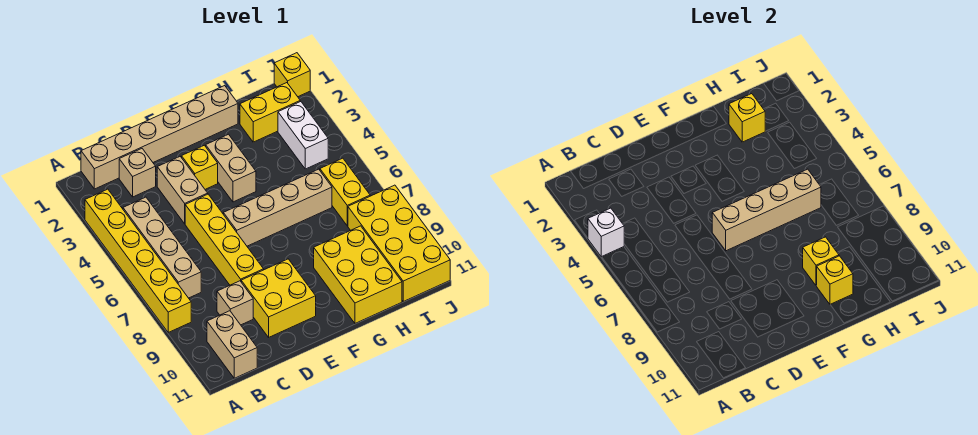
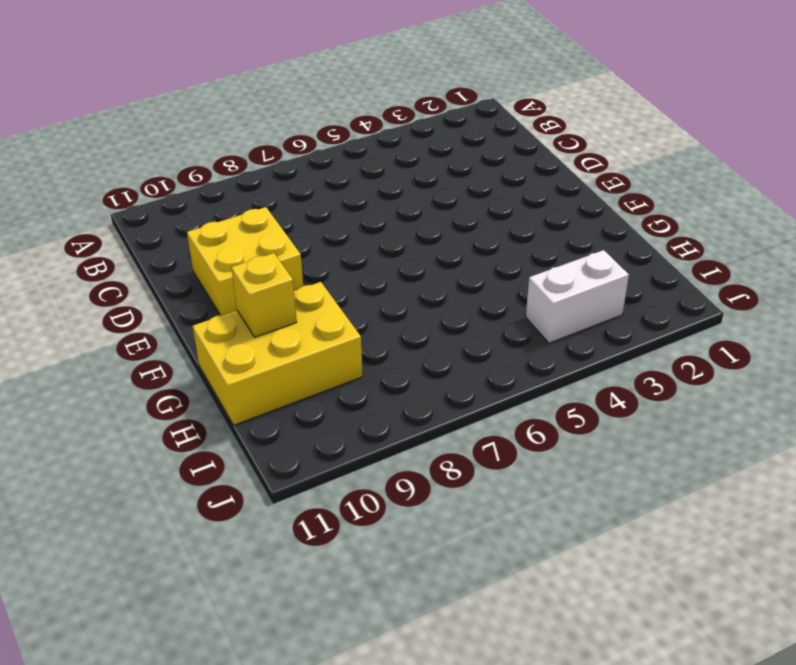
none -> yellow 1x6 brick [85,189,191,332]
none -> tan 1x6 brick [81,86,238,189]
none -> tan 1x4 brick [123,197,201,298]

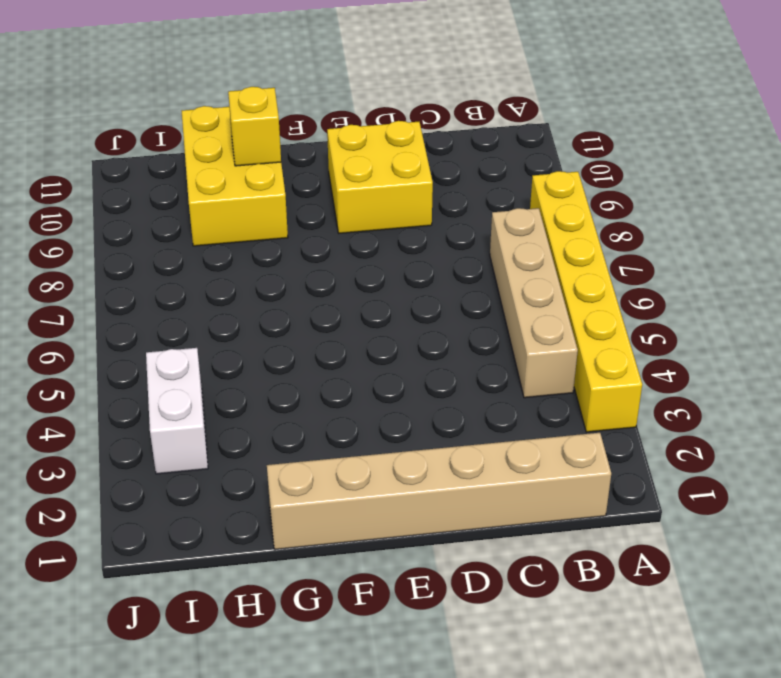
none -> tan 1x2 brick [207,311,257,378]
none -> tan 1x1 brick [119,149,156,197]
none -> tan 1x1 brick [217,281,253,325]

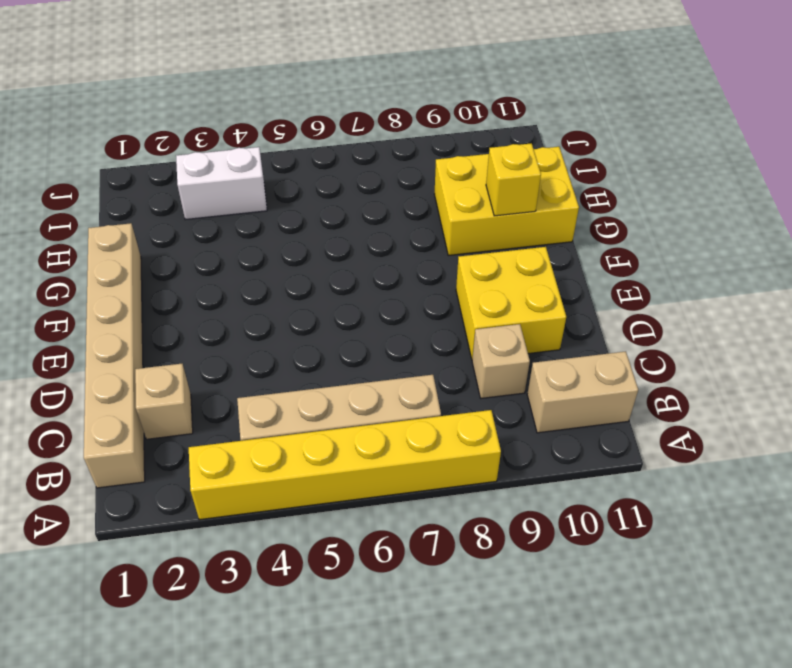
none -> tan 1x2 brick [157,157,208,224]
none -> yellow 1x4 brick [185,194,264,285]
none -> yellow 1x1 brick [182,145,218,189]

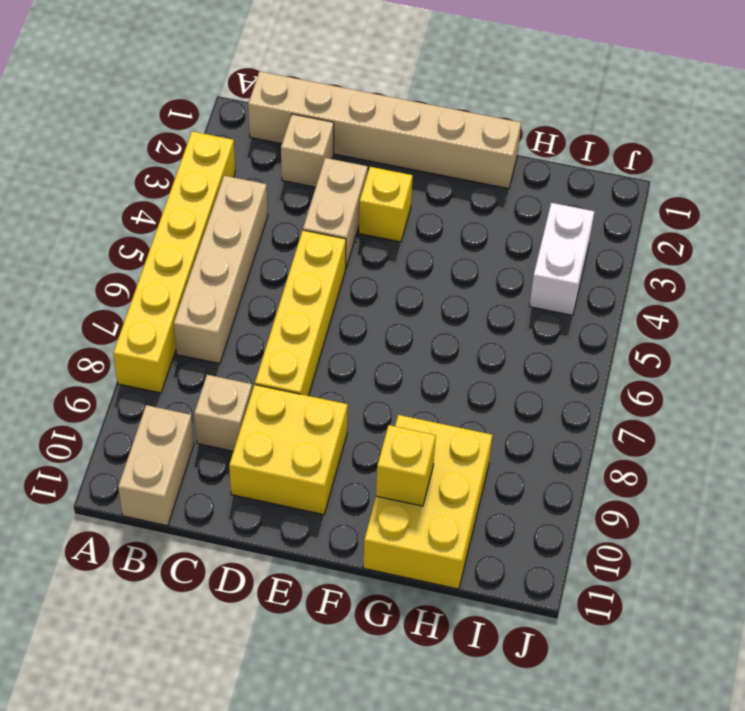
none -> tan 1x4 brick [223,169,332,246]
none -> tan 1x2 brick [206,134,256,202]
none -> yellow 1x2 brick [240,83,300,142]

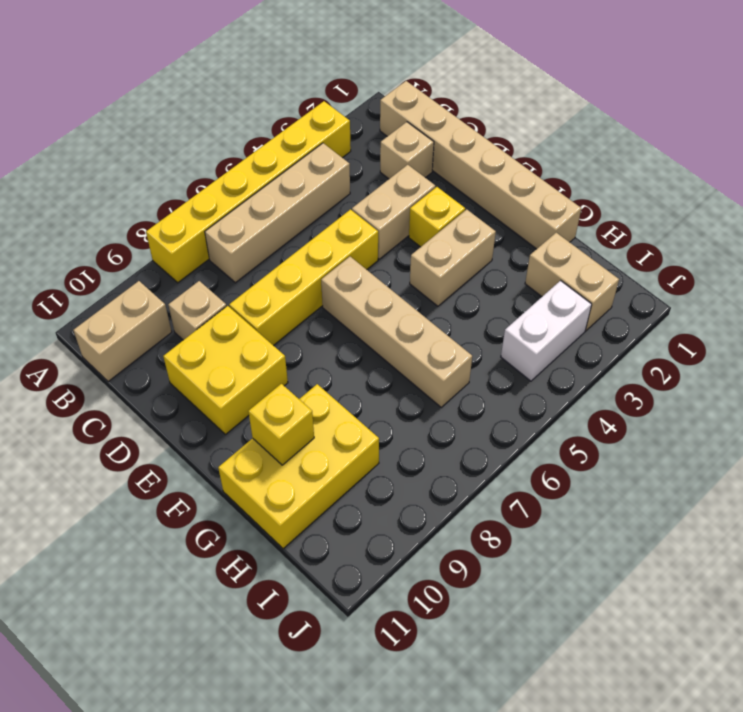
tan 1x2 brick [525,233,619,331] -> yellow 1x2 brick [240,83,300,142]
none -> yellow 1x2 brick [320,158,370,226]
none -> yellow 2x4 brick [348,185,450,301]
none -> yellow 1x1 brick [274,53,310,97]

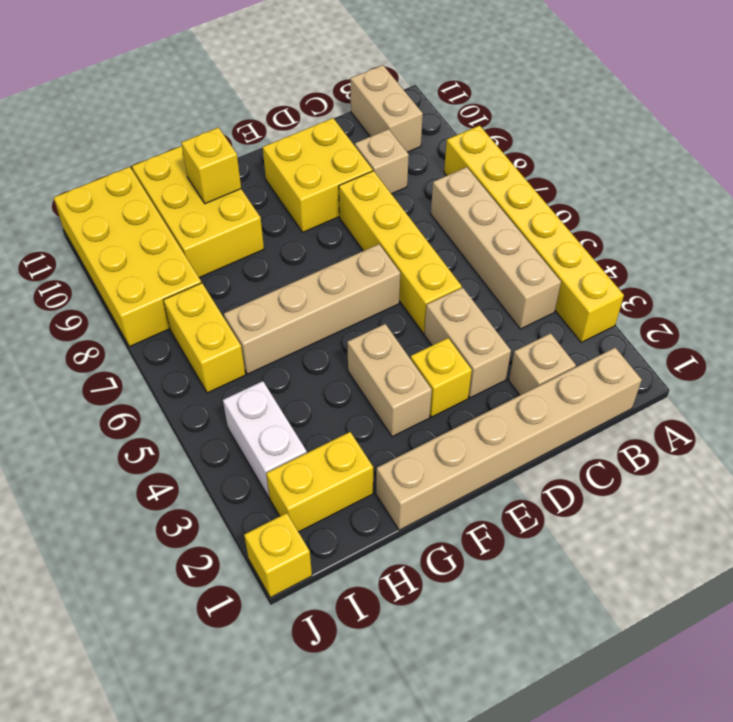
none -> white 1x1 brick [588,208,624,257]
none -> tan 1x4 brick [712,169,821,251]
none -> yellow 1x1 brick [803,237,839,285]

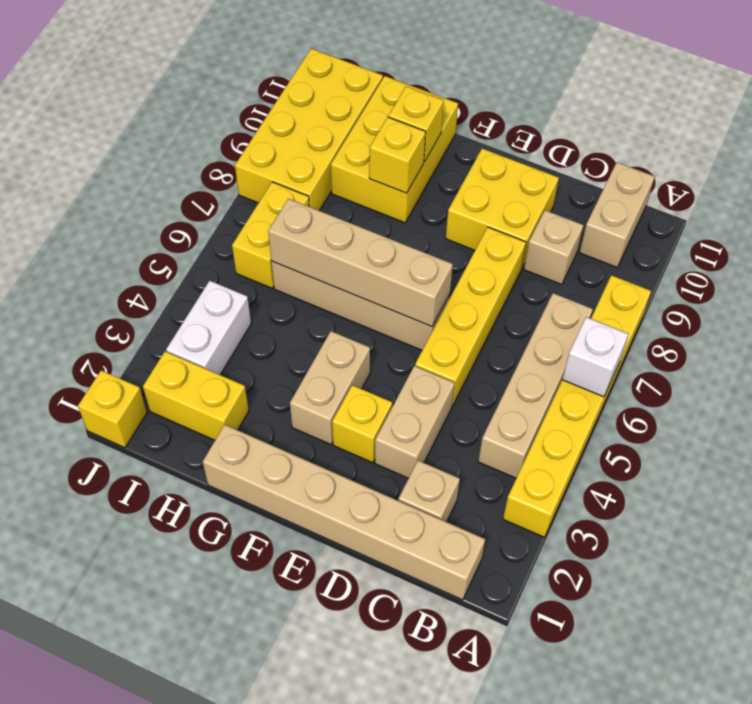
white 1x1 brick [562,317,628,397] -> white 1x1 brick moved to [588,208,624,257]
none -> yellow 1x1 brick [729,94,765,142]

